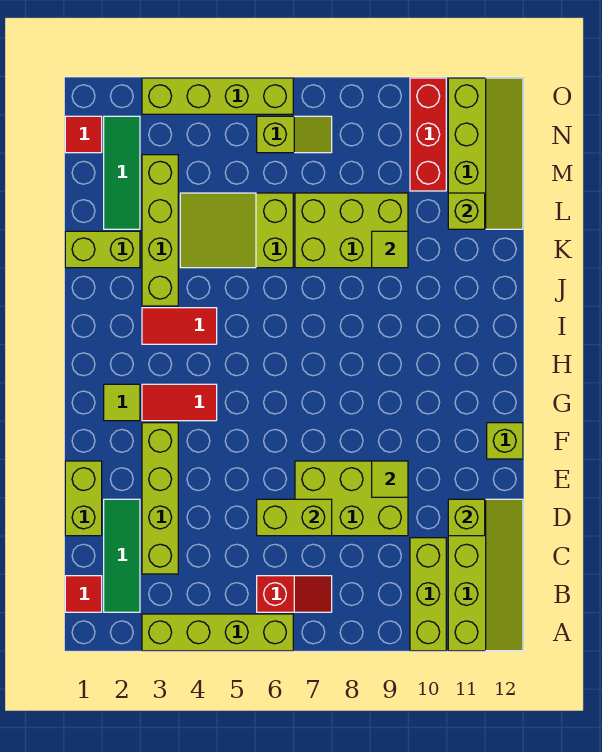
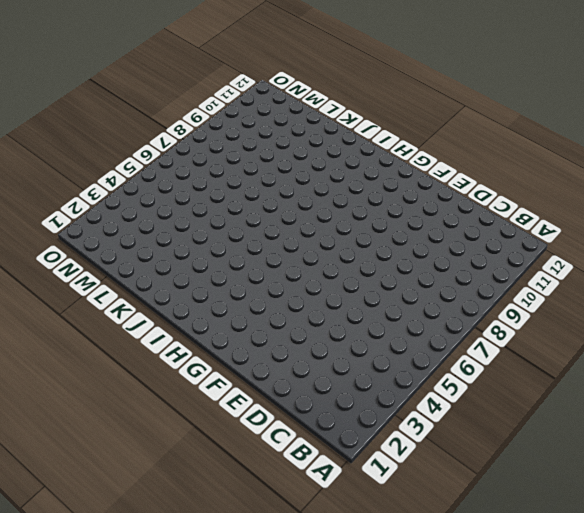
none -> lime 1x4 brick [142,614,293,651]
none -> lime 1x3 brick [410,538,446,651]
none -> lime 2x4 slope [448,499,523,651]

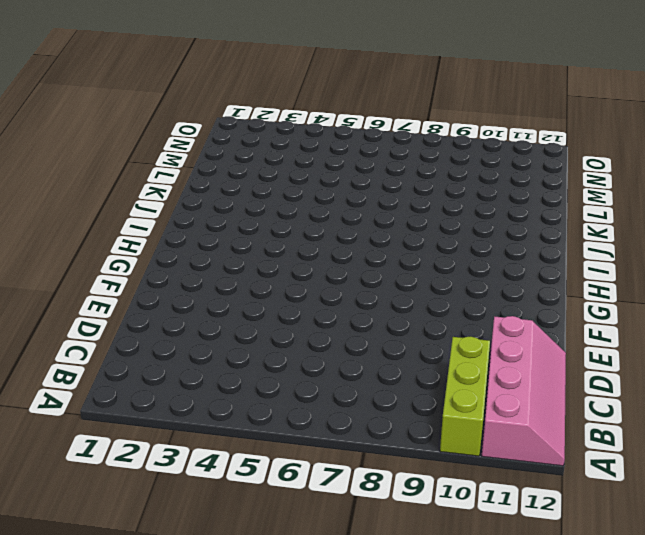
pink 2x4 slope [482,316,566,466] -> lime 2x4 slope [448,499,523,651]
none -> lime 1x4 brick [142,614,293,651]
none -> red 1x1 tile [65,576,102,612]
none -> green 1x3 tile [104,499,140,612]

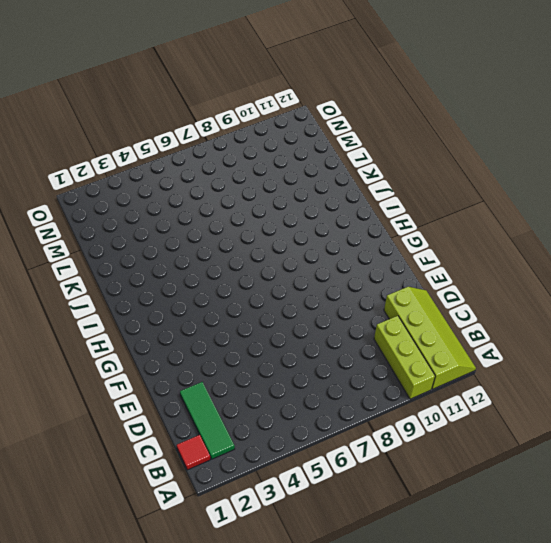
none -> lime 1x4 brick [142,614,293,651]
none -> red 1x2 slope [257,576,332,612]
none -> lime 1x4 brick [142,423,178,574]

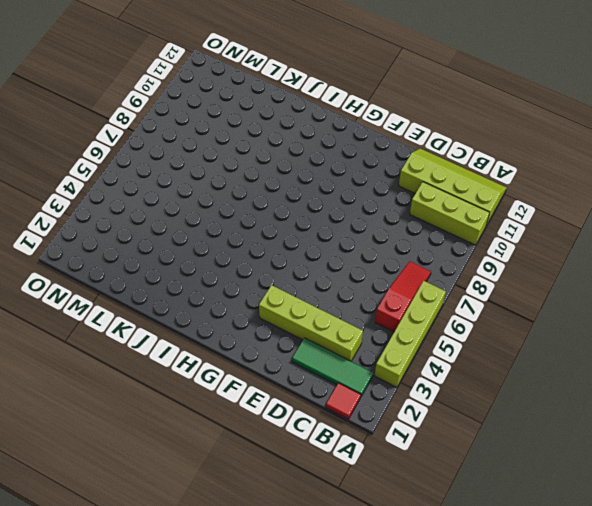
red 1x3 slope [375,262,431,332] -> red 1x2 slope [257,576,332,612]
none -> lime 1x2 brick [65,461,102,536]
none -> lime 2x3 brick [295,461,408,536]
none -> lime 1x1 brick [487,423,523,459]

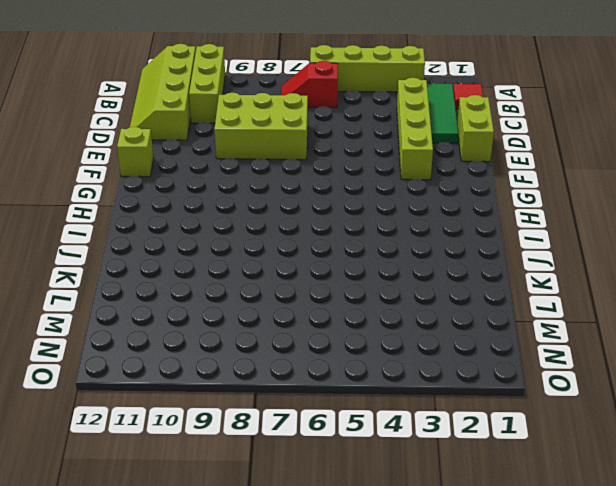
none -> lime 1x1 tile [104,384,140,421]
none -> red 1x2 tile [142,384,217,421]
none -> red 1x2 tile [142,308,217,344]

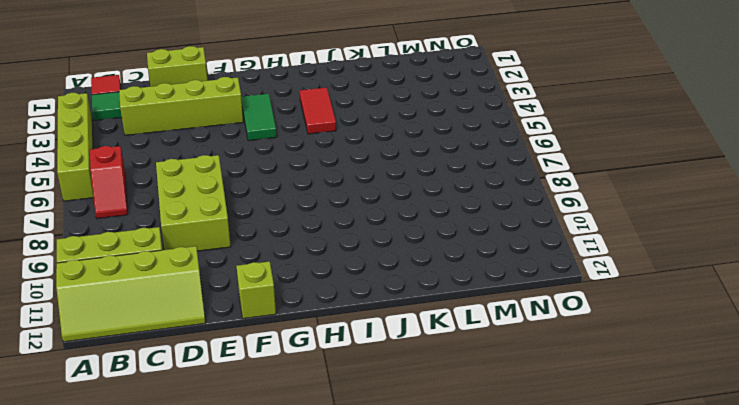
green 1x2 tile [241,94,277,141] -> red 1x2 tile [142,384,217,421]
none -> lime 1x1 tile [104,384,140,421]
none -> lime 1x4 brick [142,155,178,306]
none -> lime 1x2 brick [65,231,140,268]

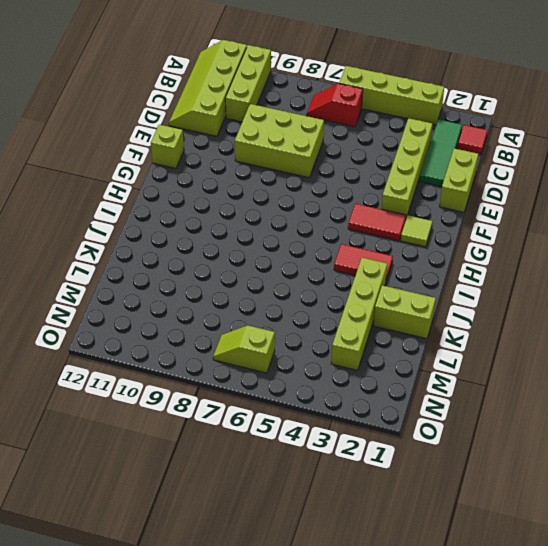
none -> lime 2x3 slope [180,193,293,268]
none -> lime 2x3 brick [295,193,408,268]
none -> green 1x3 tile [104,116,140,229]

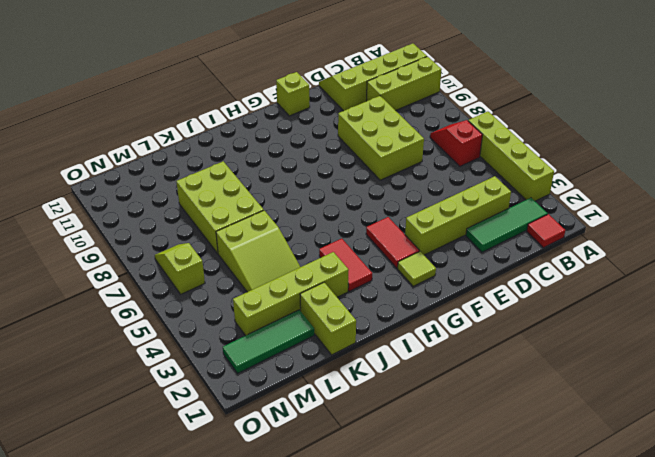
none -> lime 1x2 brick [65,461,102,536]
none -> lime 2x4 slope [448,78,523,229]
none -> red 1x3 brick [410,78,446,191]

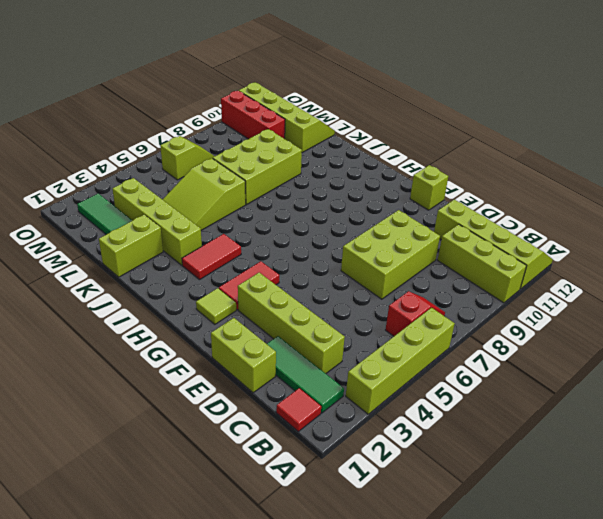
none -> red 1x1 tile [65,116,102,153]
none -> lime 1x4 brick [142,78,293,114]
none -> lime 1x2 brick [257,499,332,536]

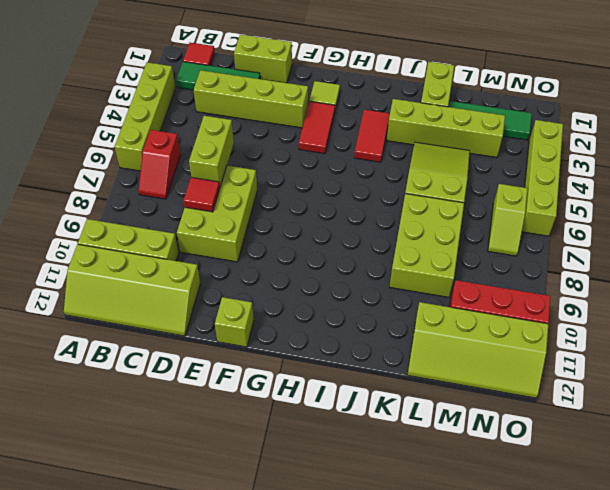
red 1x1 tile [184,177,220,212] -> red 1x1 tile moved to [65,116,102,153]
none -> lime 1x1 brick [448,499,485,536]
none -> lime 1x1 tile [372,461,408,497]
none -> lime 1x1 tile [372,231,408,268]

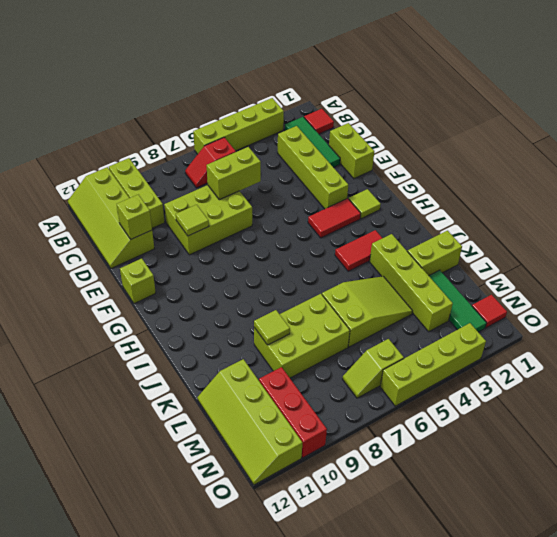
none -> lime 1x1 brick [448,193,485,229]

